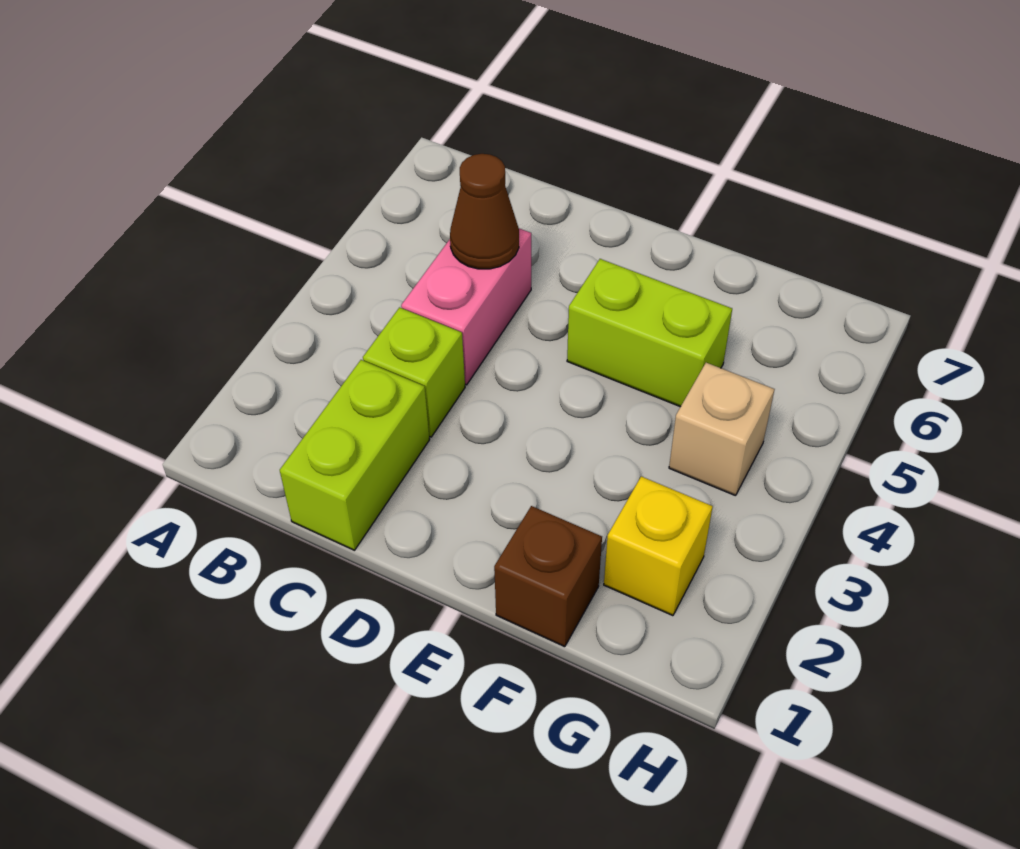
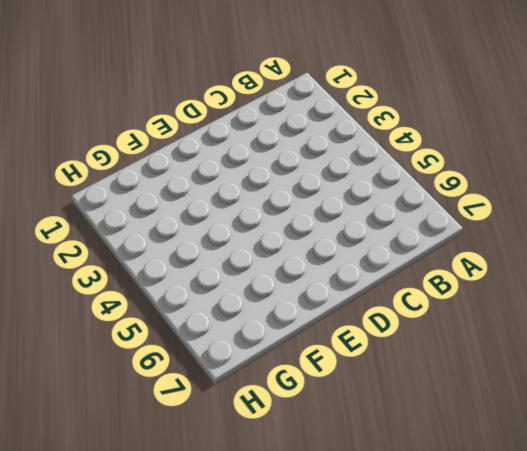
none -> lime 1x2 brick [280,360,430,550]
none -> lime 1x1 brick [363,307,465,437]

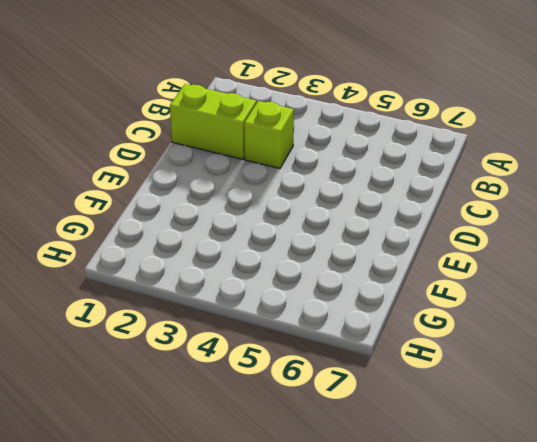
none -> pink 1x2 brick [401,228,531,385]
none -> lime 1x2 brick [567,259,732,407]

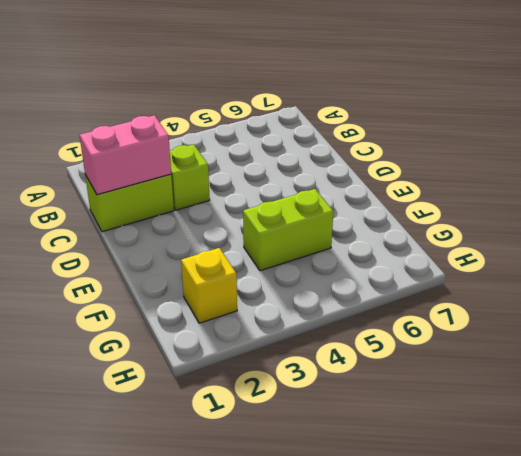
pink 1x2 brick [80,115,171,195] -> pink 1x2 brick moved to [401,228,531,385]
lime 1x2 brick [243,189,333,271] -> lime 1x2 brick turned to [567,259,732,407]
none -> brown 1x1 brick [494,506,602,647]
none -> tan 1x1 brick [669,363,775,496]

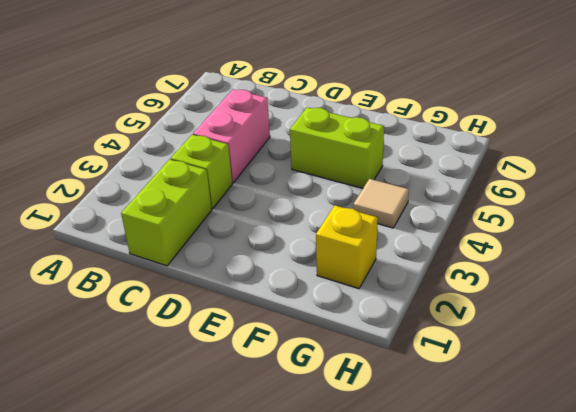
tan 1x1 tile [353,179,409,228] -> tan 1x1 brick [669,363,775,496]
none -> brown 1x1 brick [494,506,602,647]
none -> brown 1x1 cone [450,154,519,269]

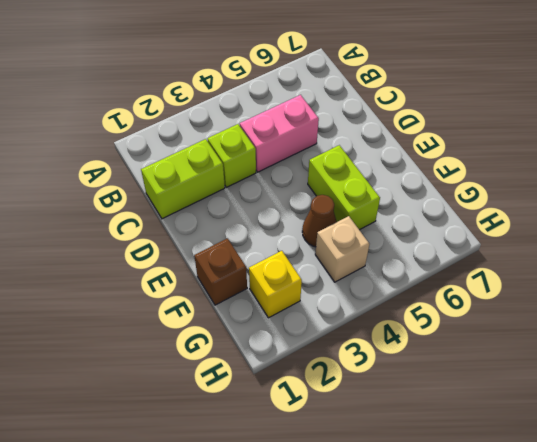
brown 1x1 cone [302,195,337,247] -> brown 1x1 cone moved to [450,154,519,269]

